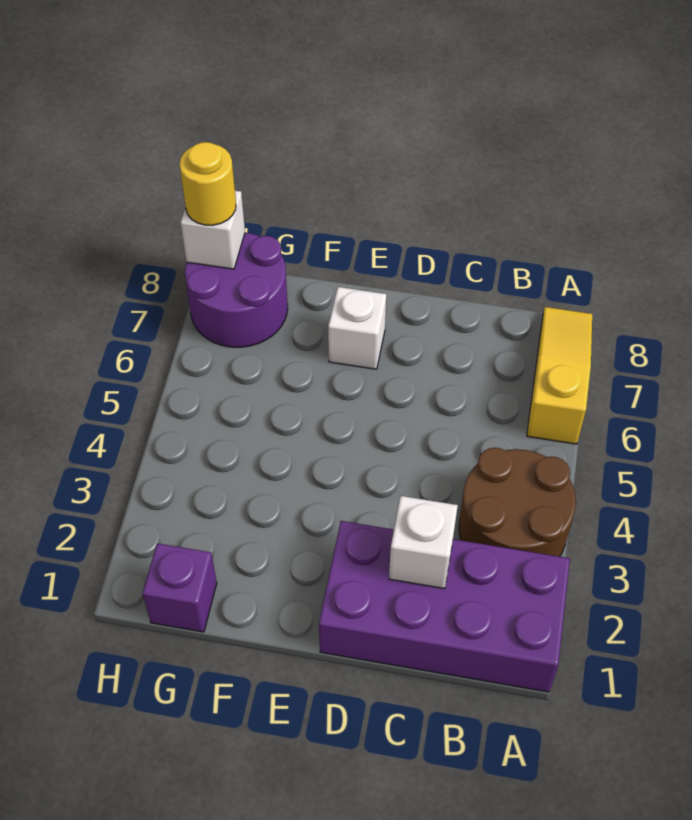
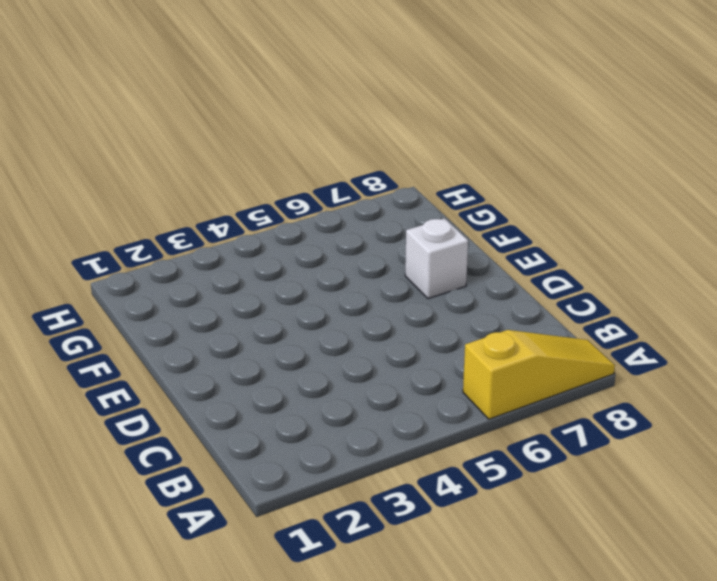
none -> purple 2x4 brick [319,521,570,692]
none -> brown 2x2 round brick [459,448,576,557]

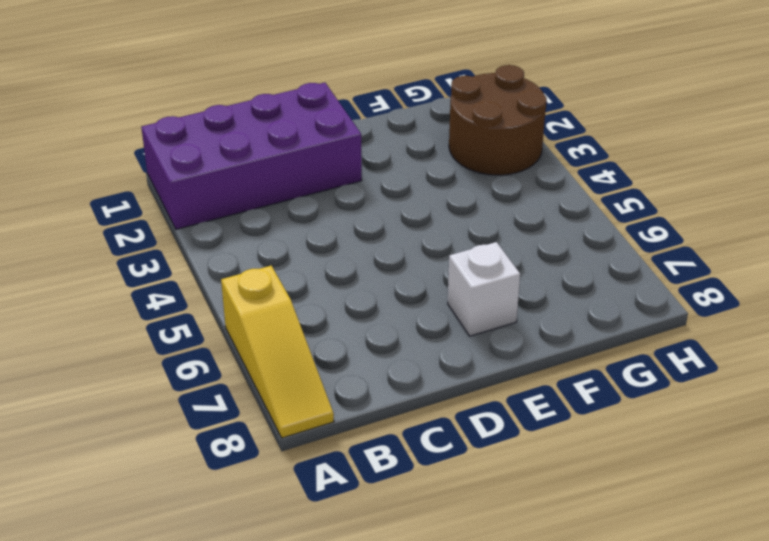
brown 2x2 round brick [449,65,547,175] -> brown 2x2 round brick moved to [459,448,576,557]
none -> purple 1x1 brick [143,543,217,632]
none -> purple 2x2 round brick [185,233,288,347]

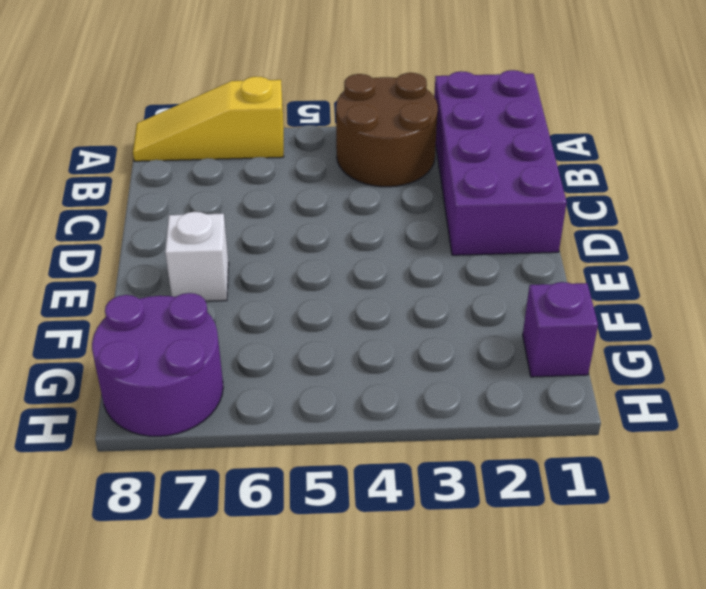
none -> white 1x1 brick [389,496,458,589]
none -> white 1x1 brick [180,191,245,269]

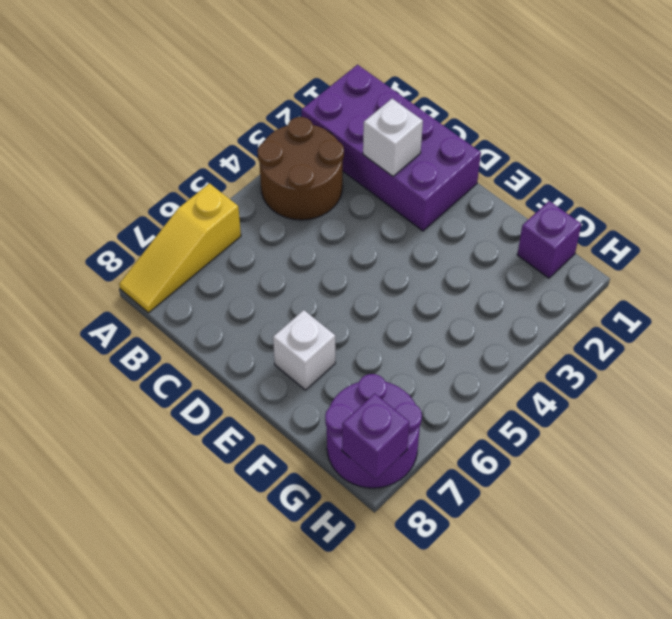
purple 1x1 brick [342,393,409,479] -> white 1x1 brick [180,191,245,269]
none -> yellow 1x1 round brick [180,142,236,225]

